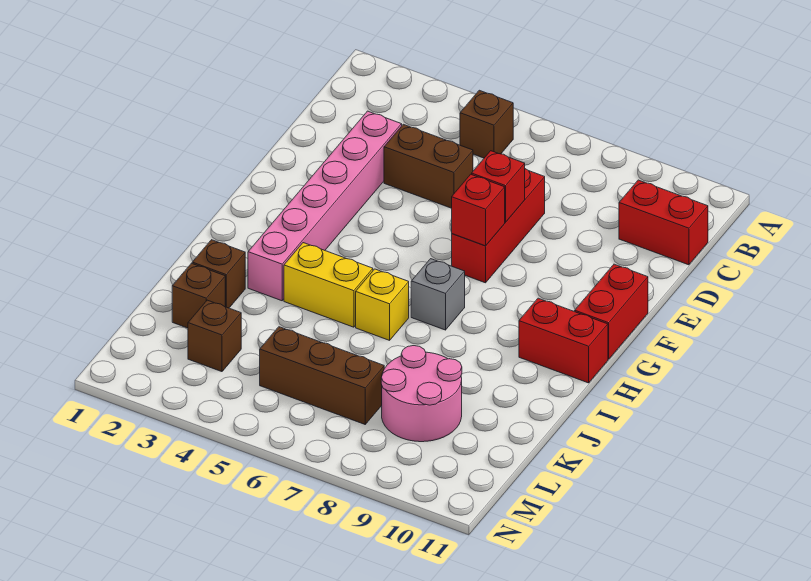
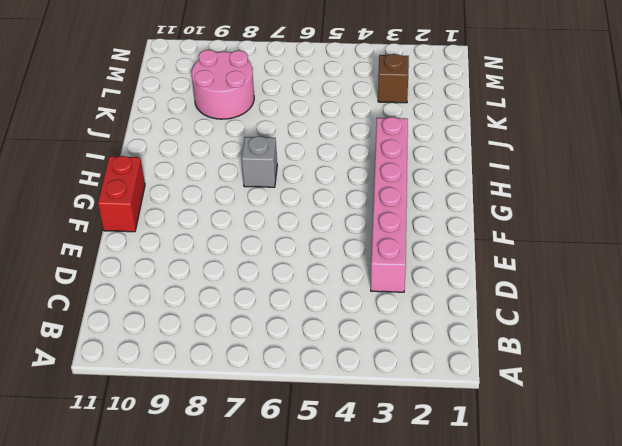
none -> brown 1x1 brick [460,90,513,158]
none -> red 1x2 brick [619,180,708,265]
none -> brown 1x2 brick [384,124,473,208]

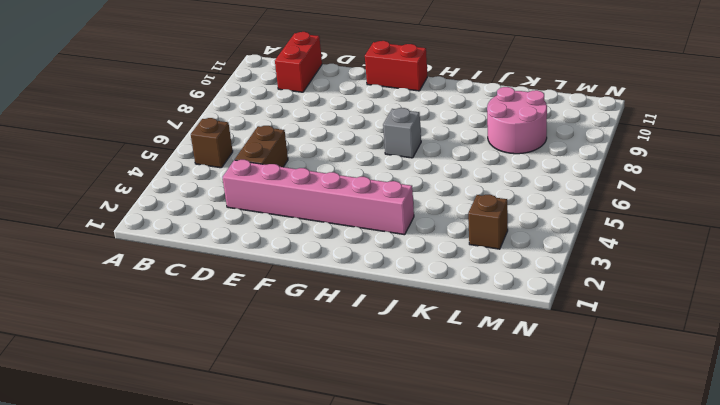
none -> red 1x3 brick [452,169,545,283]
none -> red 1x2 brick [519,298,608,383]
none -> yellow 1x2 brick [284,243,373,327]

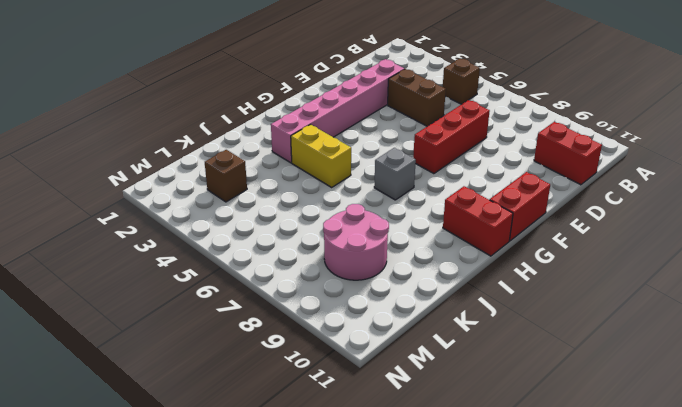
none -> yellow 1x1 brick [356,269,409,340]
none -> brown 1x1 brick [192,240,245,308]
none -> brown 1x1 brick [172,263,225,328]

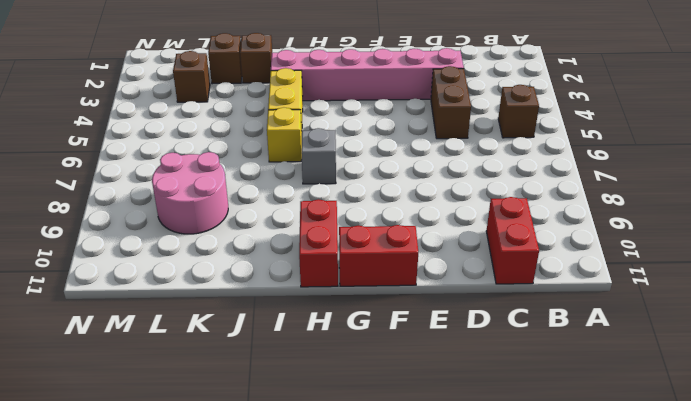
none -> red 1x3 brick [452,169,545,283]
none -> brown 1x3 brick [260,327,384,424]
none -> red 1x1 brick [472,151,525,222]

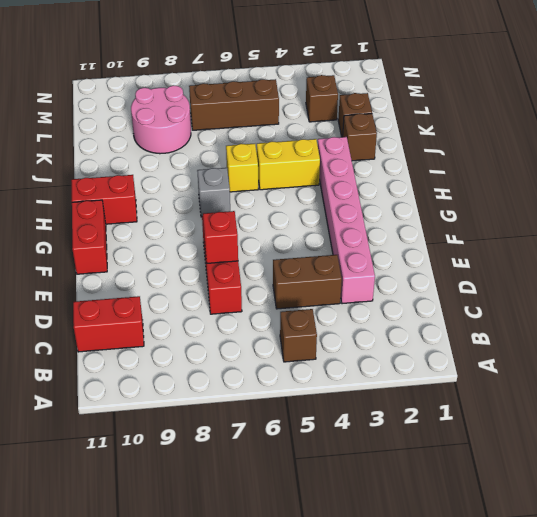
none -> red 1x1 brick [452,174,505,246]

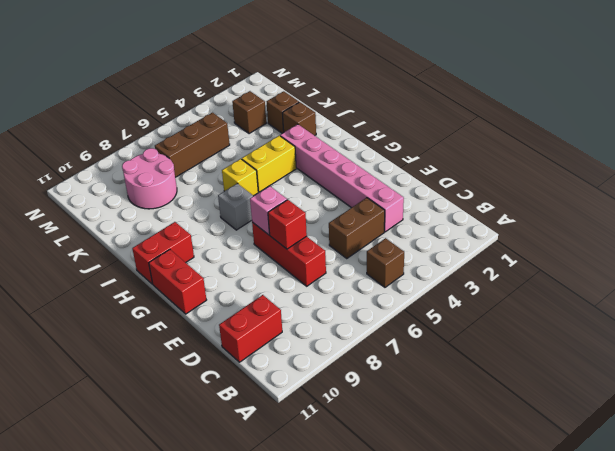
pink 1x1 brick [250,186,287,235] -> red 1x1 brick [452,174,505,246]

